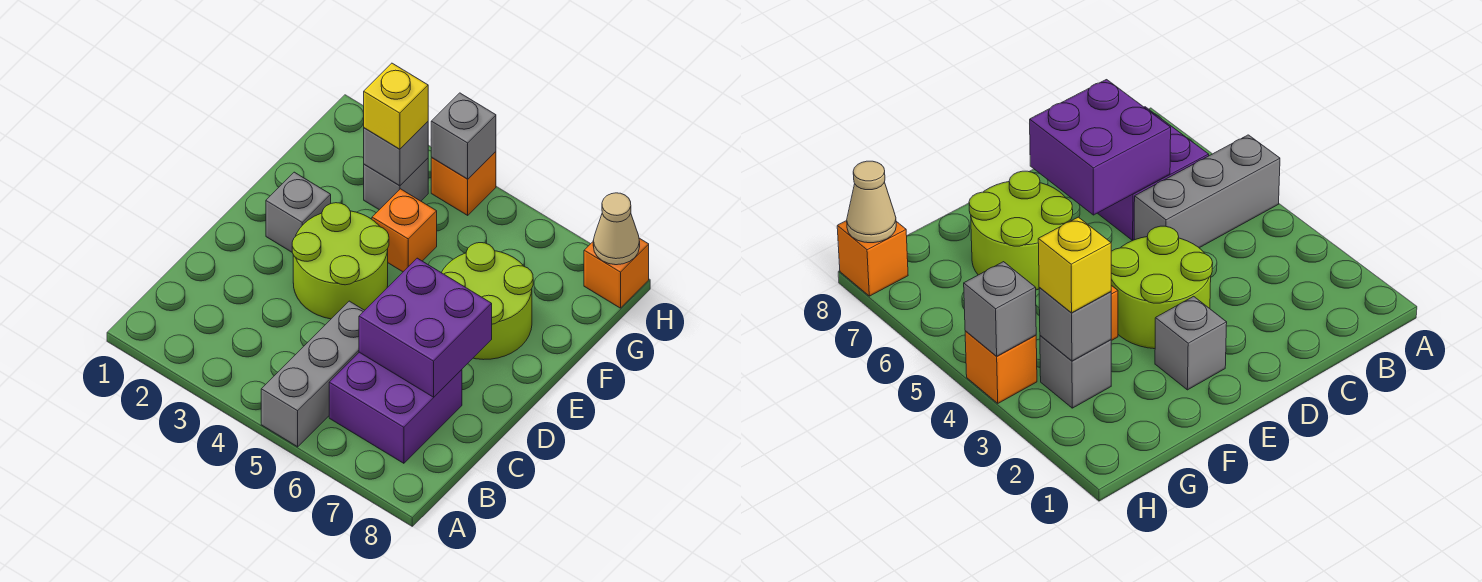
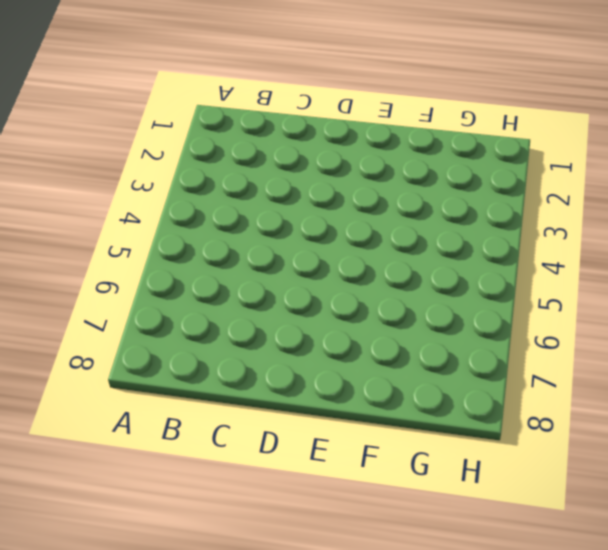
none -> grey 1x3 brick [261,301,365,447]
none -> purple 2x2 brick [329,352,462,463]
none -> lime 2x2 round brick [292,203,389,319]

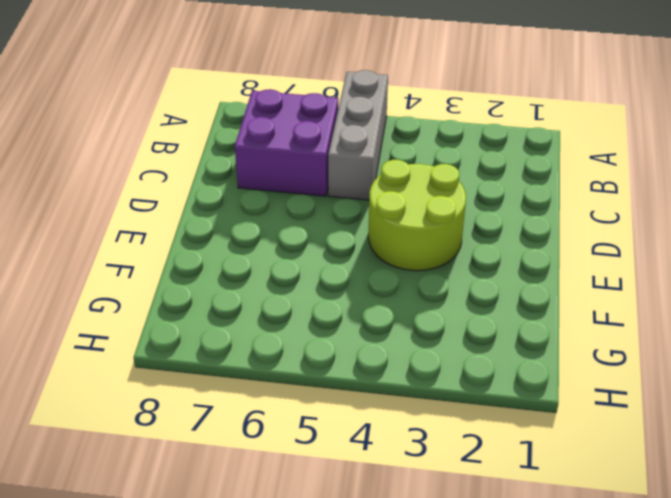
none -> grey 1x1 brick [266,172,331,252]
none -> lime 2x2 round brick [441,243,533,360]
none -> orange 1x1 brick [372,189,437,272]

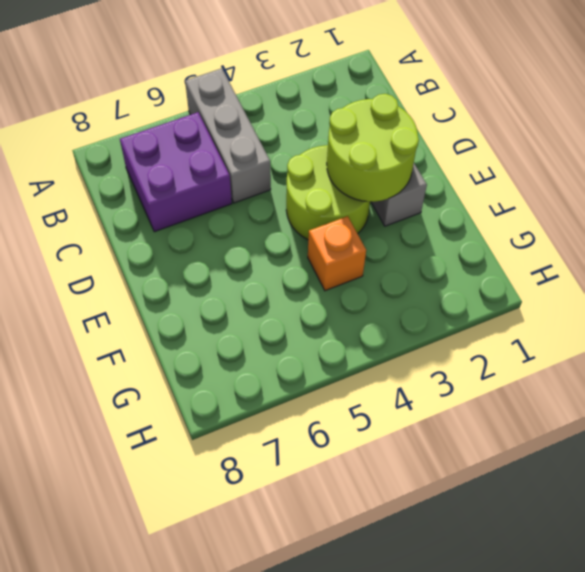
lime 2x2 round brick [327,94,419,202] -> lime 2x2 round brick moved to [441,243,533,360]
none -> grey 1x1 brick [364,158,428,210]
none -> orange 1x1 brick [431,152,496,215]
none -> orange 1x1 brick [584,238,649,308]

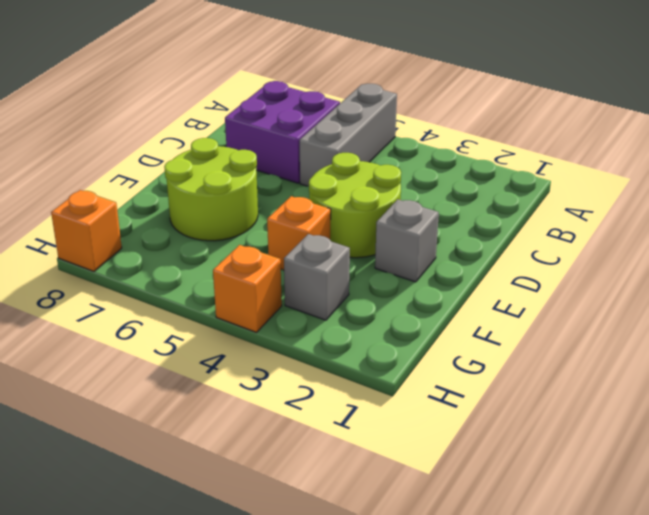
none -> purple 2x2 brick [359,258,492,397]
none -> grey 1x1 brick [364,122,428,186]
none -> grey 1x1 brick [431,93,496,179]

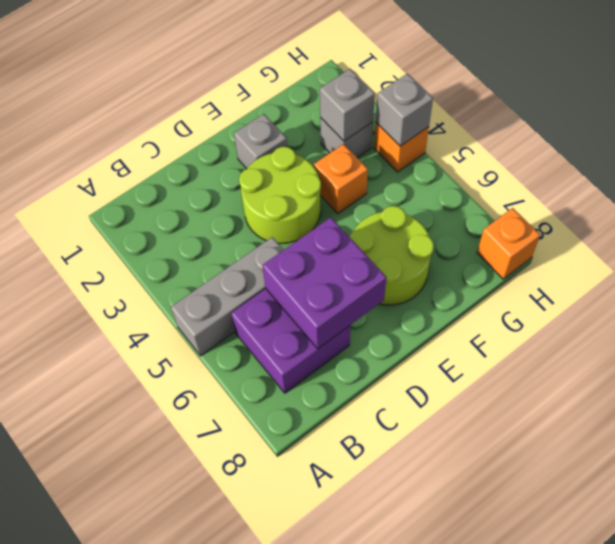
none -> tan 1x1 cone [593,193,640,265]
none -> yellow 1x1 brick [364,63,428,149]

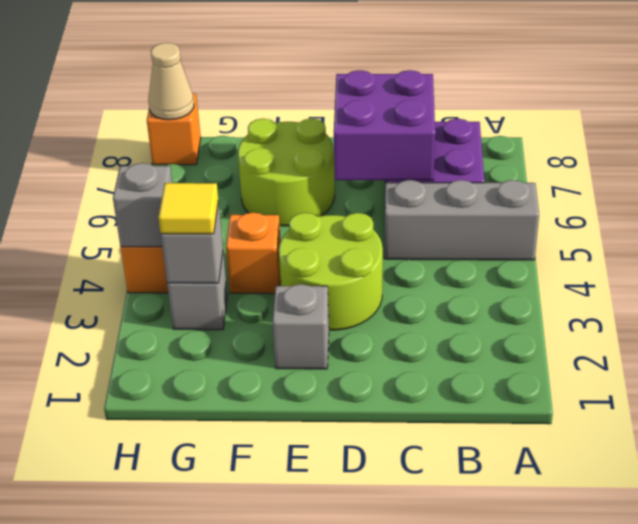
yellow 1x1 tile [158,183,218,234] -> yellow 1x1 brick [364,63,428,149]

